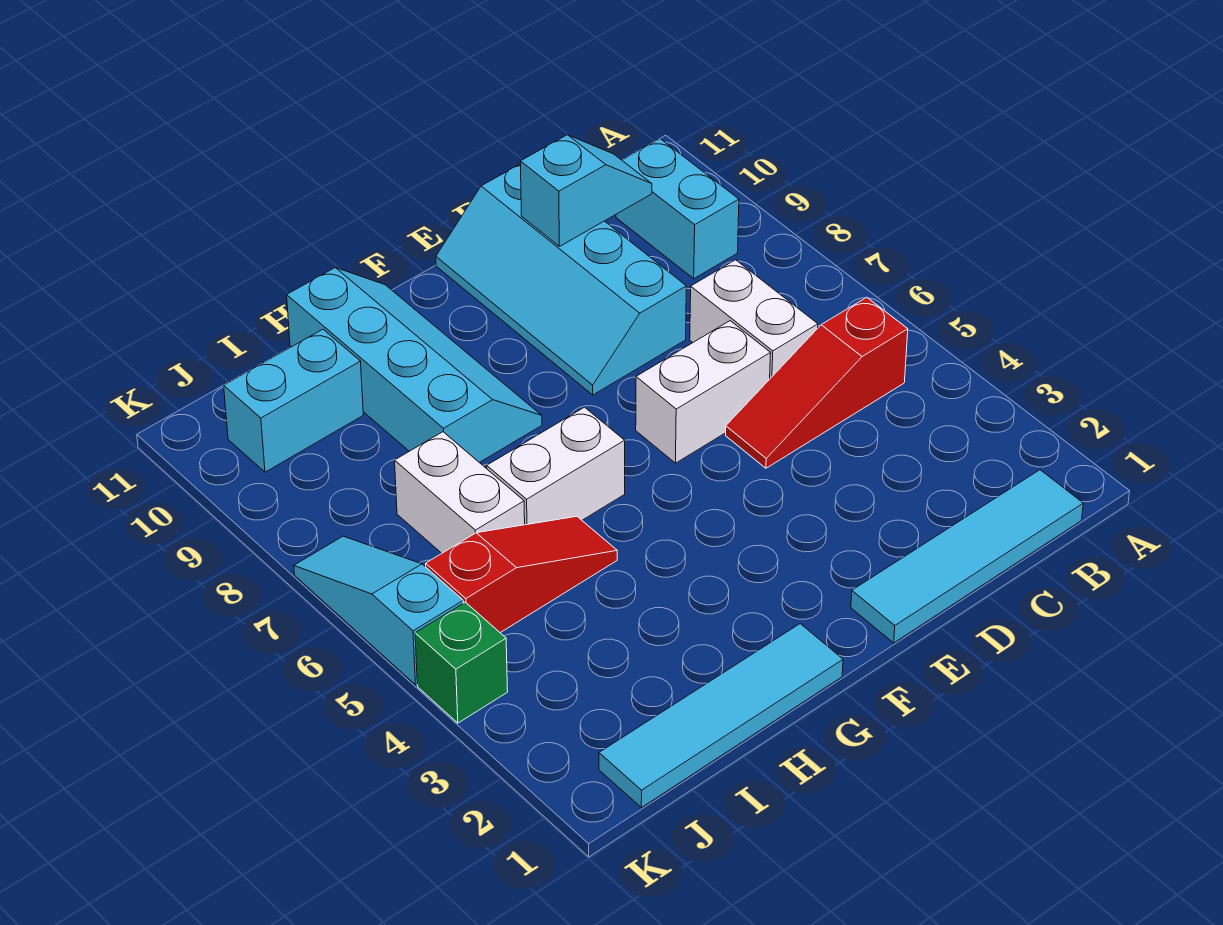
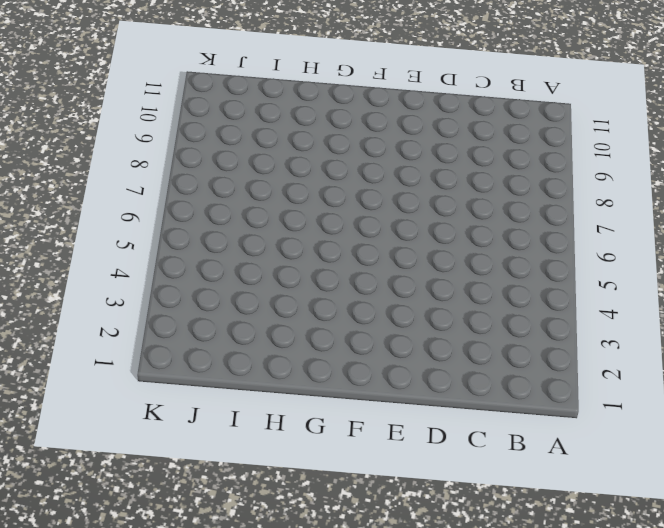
none -> cyan 1x4 tile [851,470,1083,643]
none -> red 1x3 slope [726,297,908,468]
none -> cyan 1x2 brick [616,139,739,279]

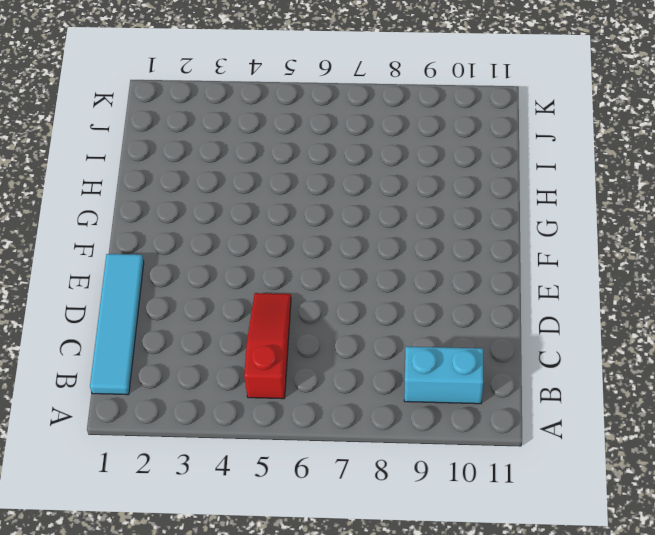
none -> white 1x2 brick [690,260,818,378]
none -> white 1x2 brick [636,321,771,463]
none -> cyan 2x4 slope [436,164,686,395]

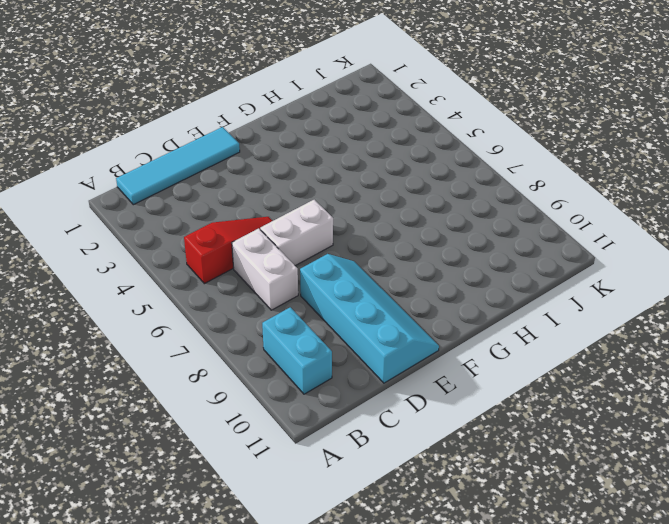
none -> cyan 1x4 tile [599,624,843,808]
none -> white 1x2 brick [487,407,625,525]
none -> cyan 2x4 slope [287,268,542,463]

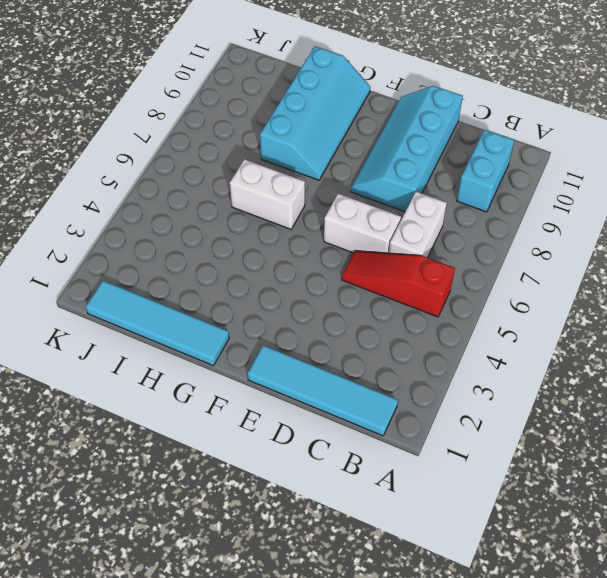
none -> red 1x3 slope [426,516,617,633]
none -> white 1x2 brick [395,432,525,553]
none -> cyan 1x2 brick [224,329,363,472]

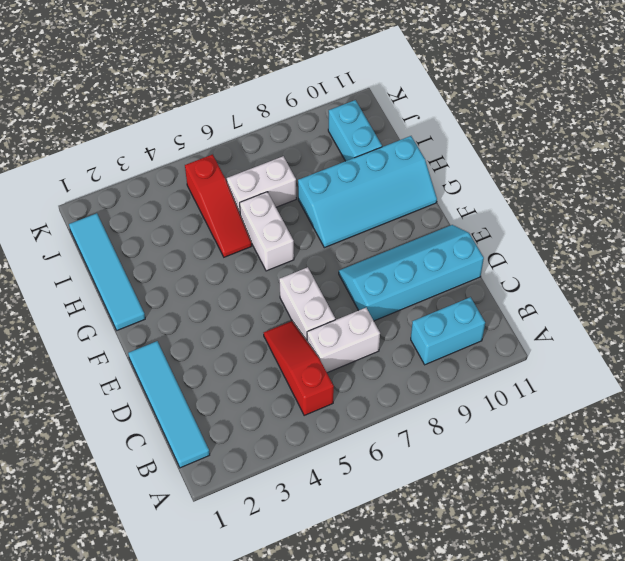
none -> green 1x1 brick [415,602,508,723]
none -> cyan 1x3 slope [294,536,463,685]
none -> cyan 1x2 slope [520,135,652,247]

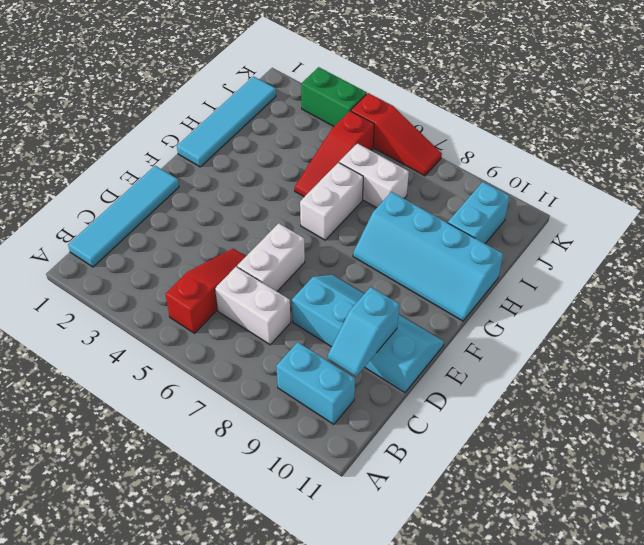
green 1x2 brick [301,67,367,126] -> green 1x1 brick [415,602,508,723]
red 1x3 slope [351,93,442,176] -> cyan 1x3 slope [294,536,463,685]

